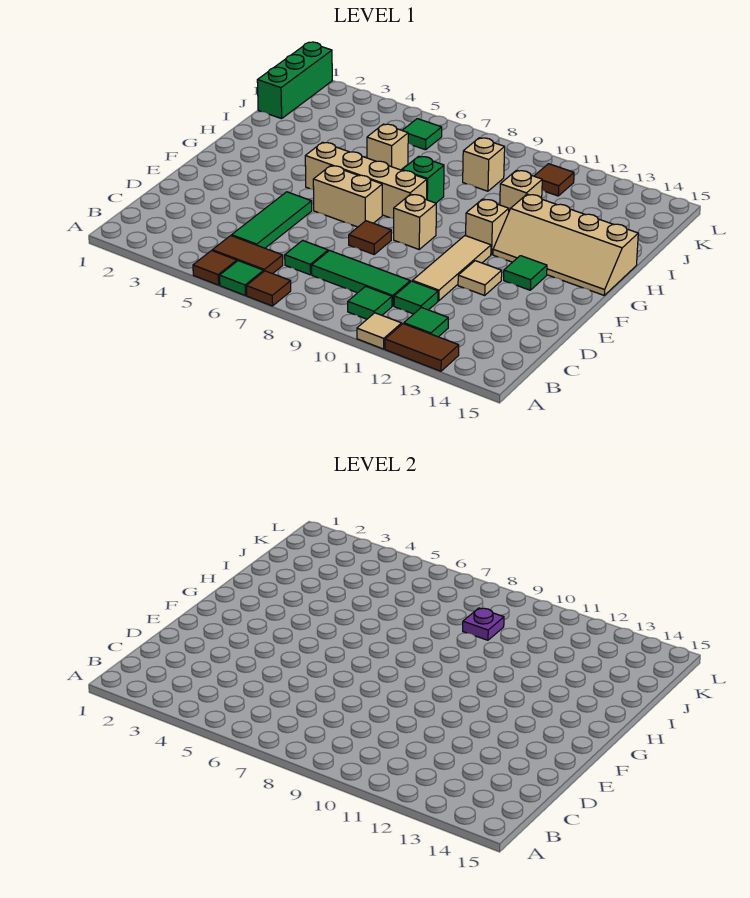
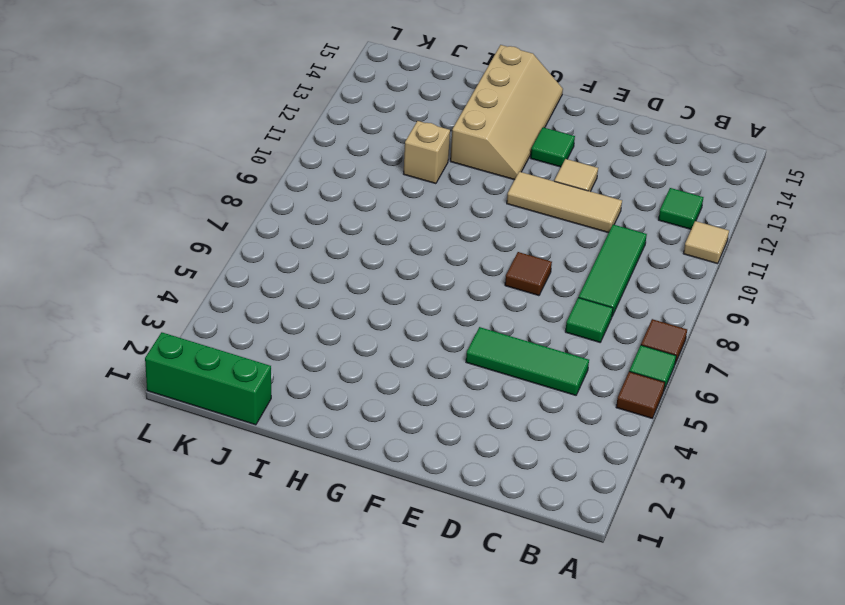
none -> brown 1x2 tile [385,324,459,371]
none -> brown 1x2 tile [212,236,283,274]
none -> green 1x1 tile [348,286,392,319]

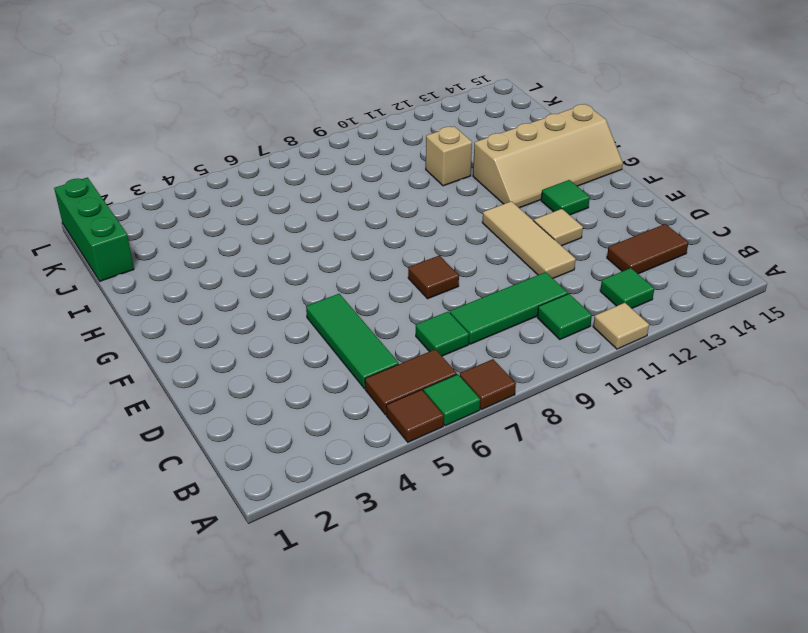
brown 1x2 tile [607,224,688,274] -> brown 1x2 tile moved to [385,324,459,371]
none -> green 1x1 tile [394,281,438,314]
none -> tan 1x2 brick [313,166,382,227]
none -> tan 1x1 brick [394,194,436,249]

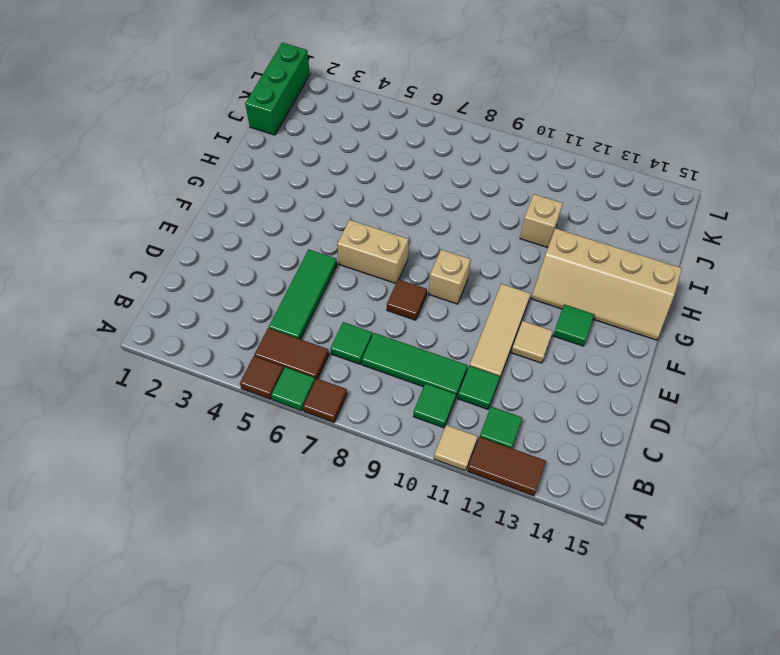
none -> tan 1x4 brick [305,142,427,218]
none -> tan 1x1 brick [466,199,509,255]
none -> green 1x1 brick [402,156,444,203]

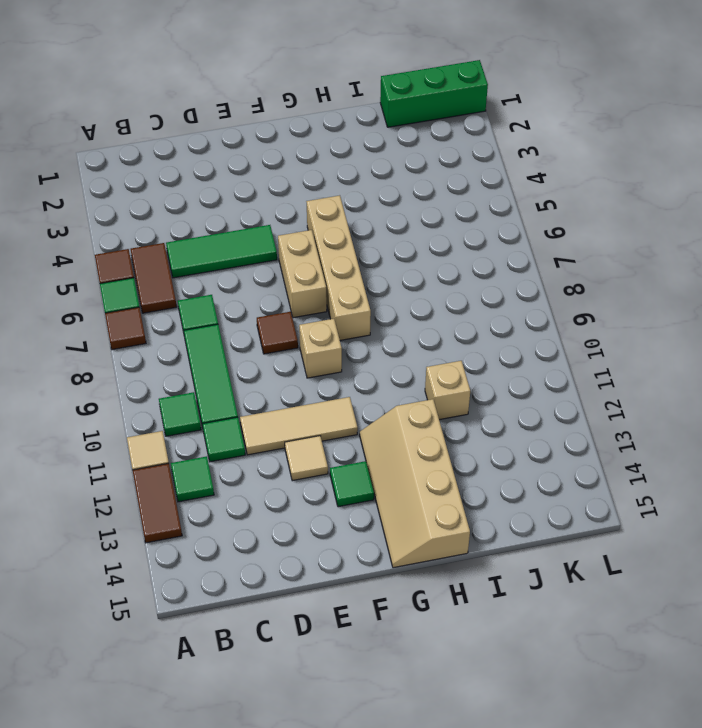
none -> tan 1x1 brick [466,199,509,255]
none -> green 1x1 brick [402,156,444,203]
none -> tan 1x1 brick [367,124,408,170]

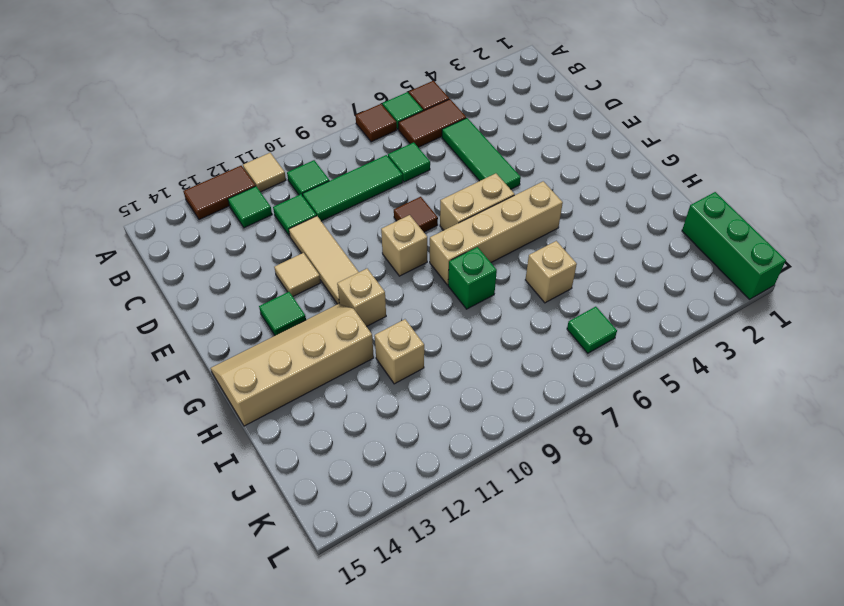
none -> tan 1x1 brick [463,138,505,191]
none -> brown 1x1 tile [535,164,574,196]
none -> purple 1x1 plate [463,608,504,640]

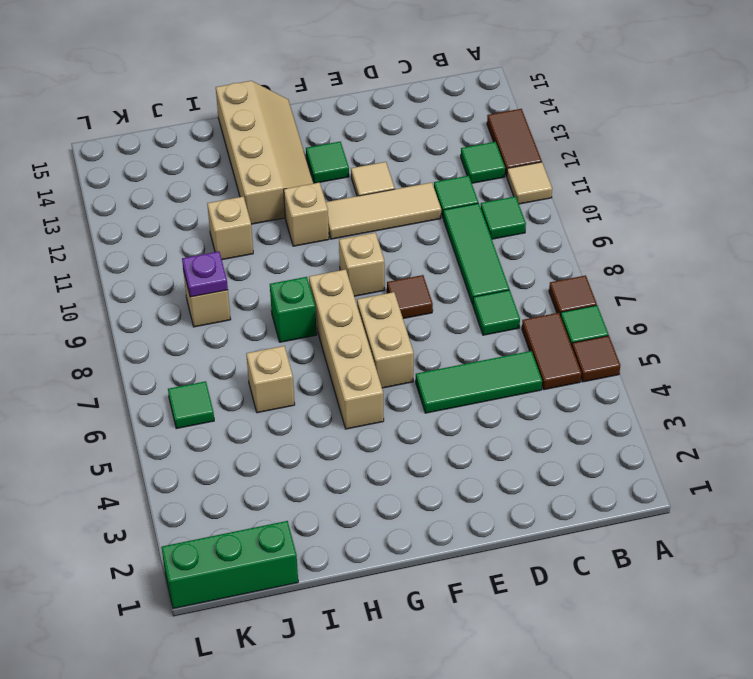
none -> brown 1x1 tile [535,164,574,196]

